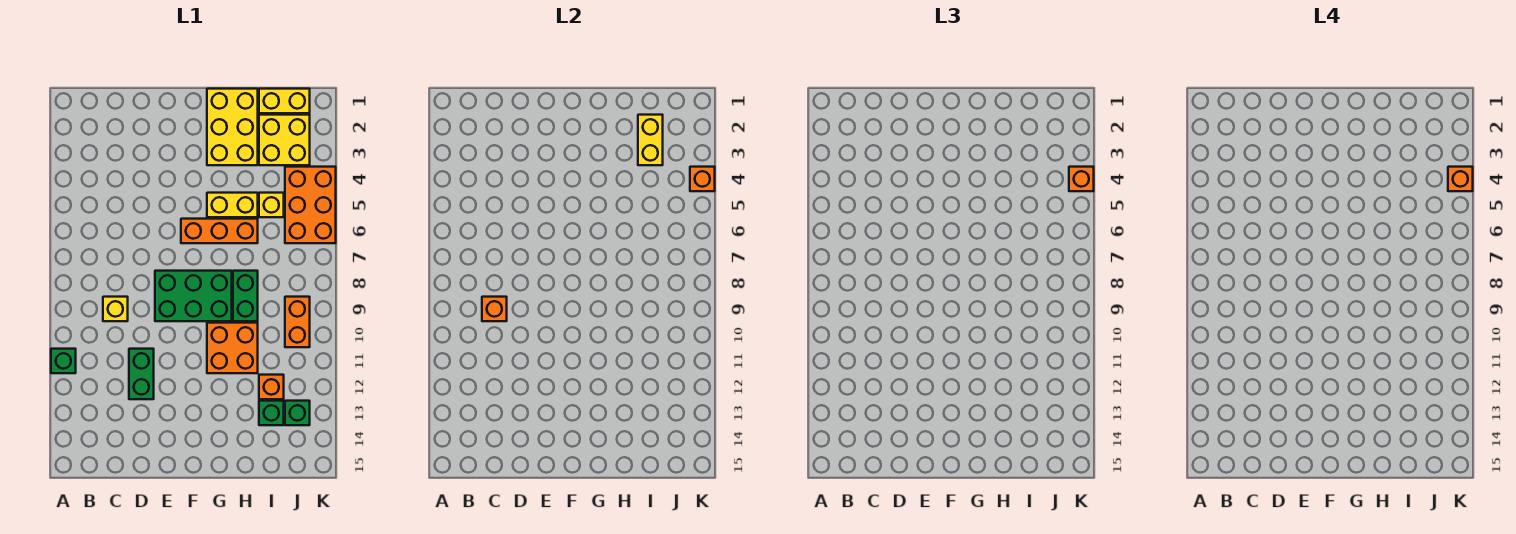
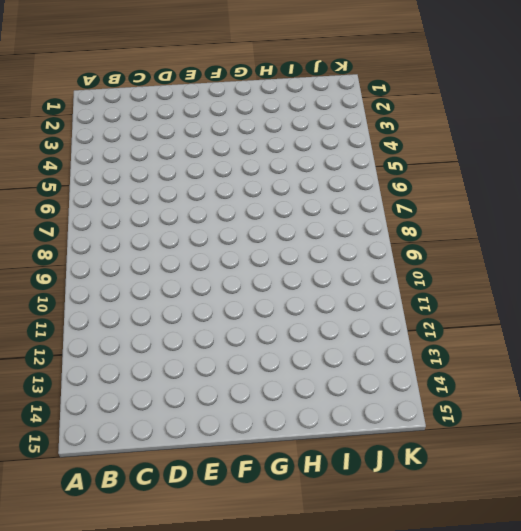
none -> green 1x1 brick [51,349,76,373]
none -> yellow 1x1 brick [103,297,128,321]
none -> green 1x2 brick [129,349,154,399]

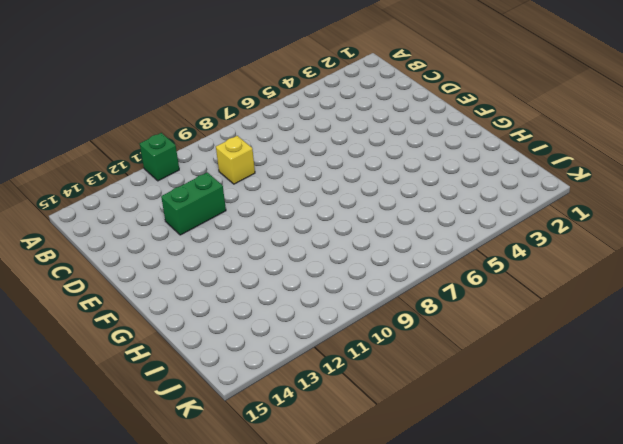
none -> green 2x3 brick [155,271,232,321]
none -> orange 1x3 brick [181,219,258,243]
none -> yellow 2x3 brick [207,89,258,165]

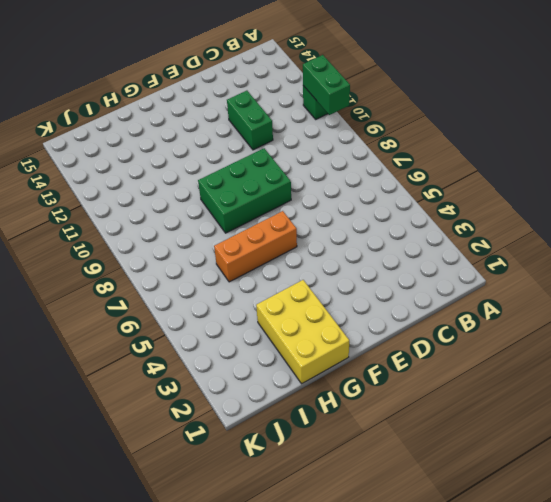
green 1x2 brick [303,55,350,115] -> green 1x2 brick moved to [233,271,258,321]
none -> yellow 1x1 brick [103,297,128,321]
none -> yellow 1x2 brick [207,193,258,217]
none -> orange 2x2 brick [207,323,258,373]

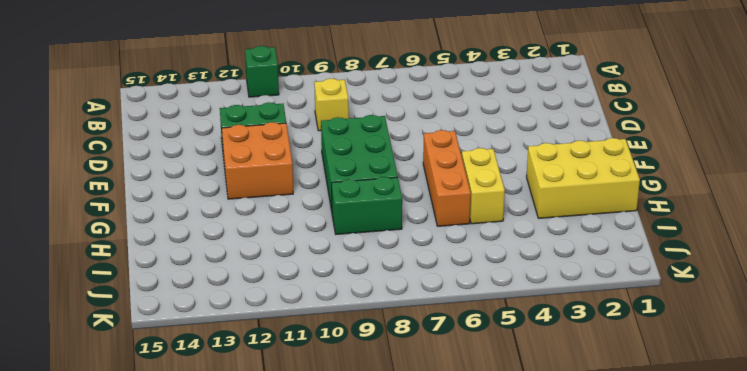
orange 2x2 brick [222,122,293,199] -> orange 2x2 brick moved to [207,323,258,373]
none -> yellow 1x2 brick [259,89,310,113]
none -> yellow 2x2 brick [259,115,310,165]
none -> yellow 1x1 brick [259,193,284,217]

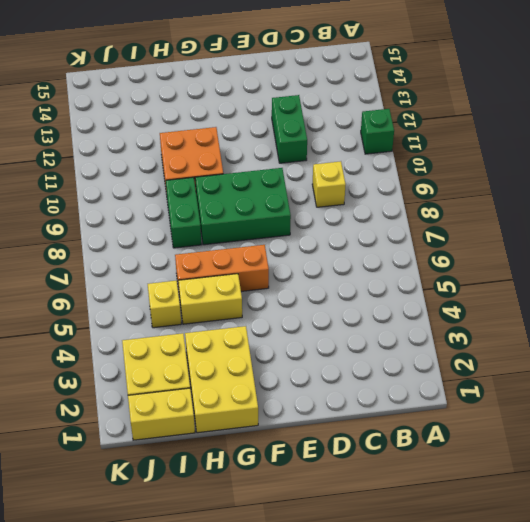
none -> orange 1x1 brick [259,375,284,399]
none -> green 1x1 brick [259,401,284,425]
none -> orange 2x3 brick [285,167,336,243]

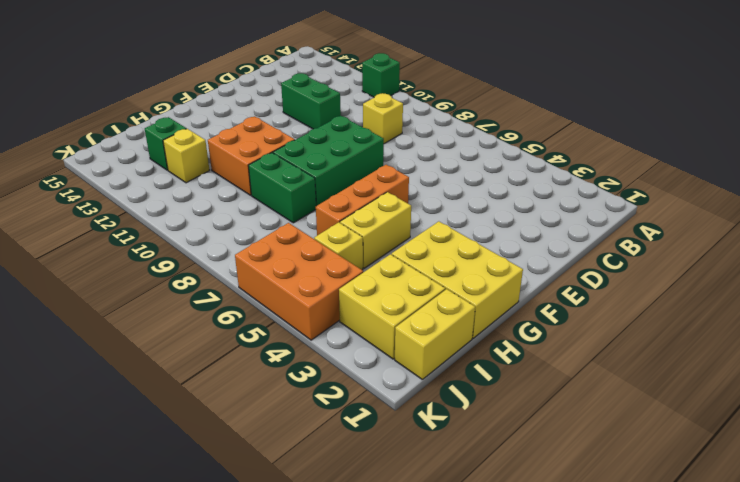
yellow 1x1 brick [163,129,210,183] -> orange 1x1 brick [259,375,284,399]
none -> orange 1x2 brick [285,297,310,347]
none -> green 1x1 brick [285,401,310,425]
none -> orange 1x1 brick [482,297,507,321]

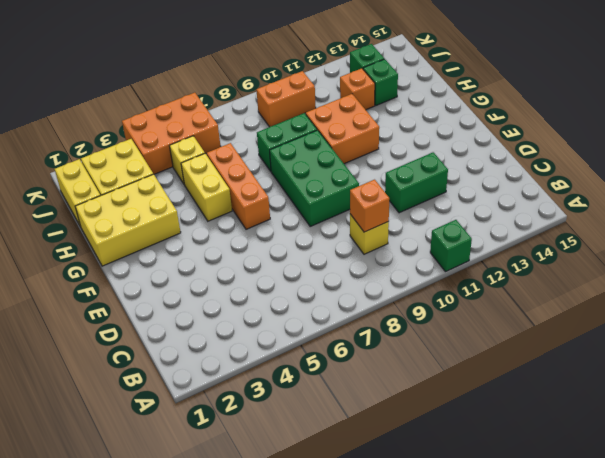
none -> yellow 1x2 brick [638,115,663,165]
none -> orange 1x1 brick [690,167,715,191]
none -> orange 1x1 brick [1069,167,1094,191]

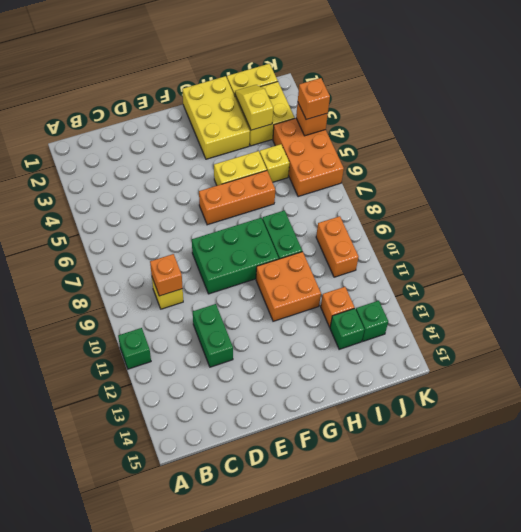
yellow 1x2 slope [235,85,273,130] -> yellow 1x2 brick [638,115,663,165]
none -> orange 1x1 brick [1448,167,1473,191]

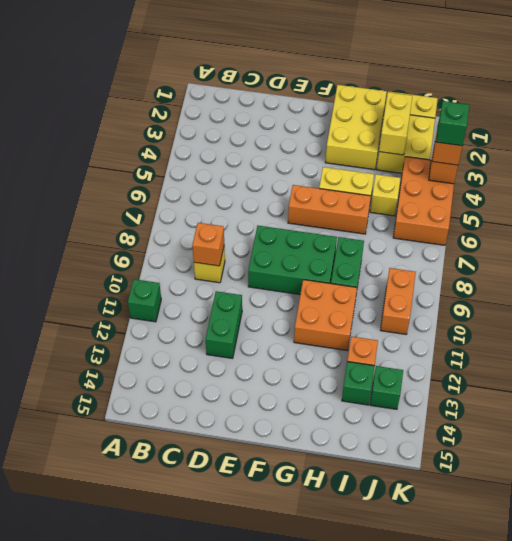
green 1x1 brick [436,101,469,146] -> orange 1x1 brick [1448,167,1473,191]

